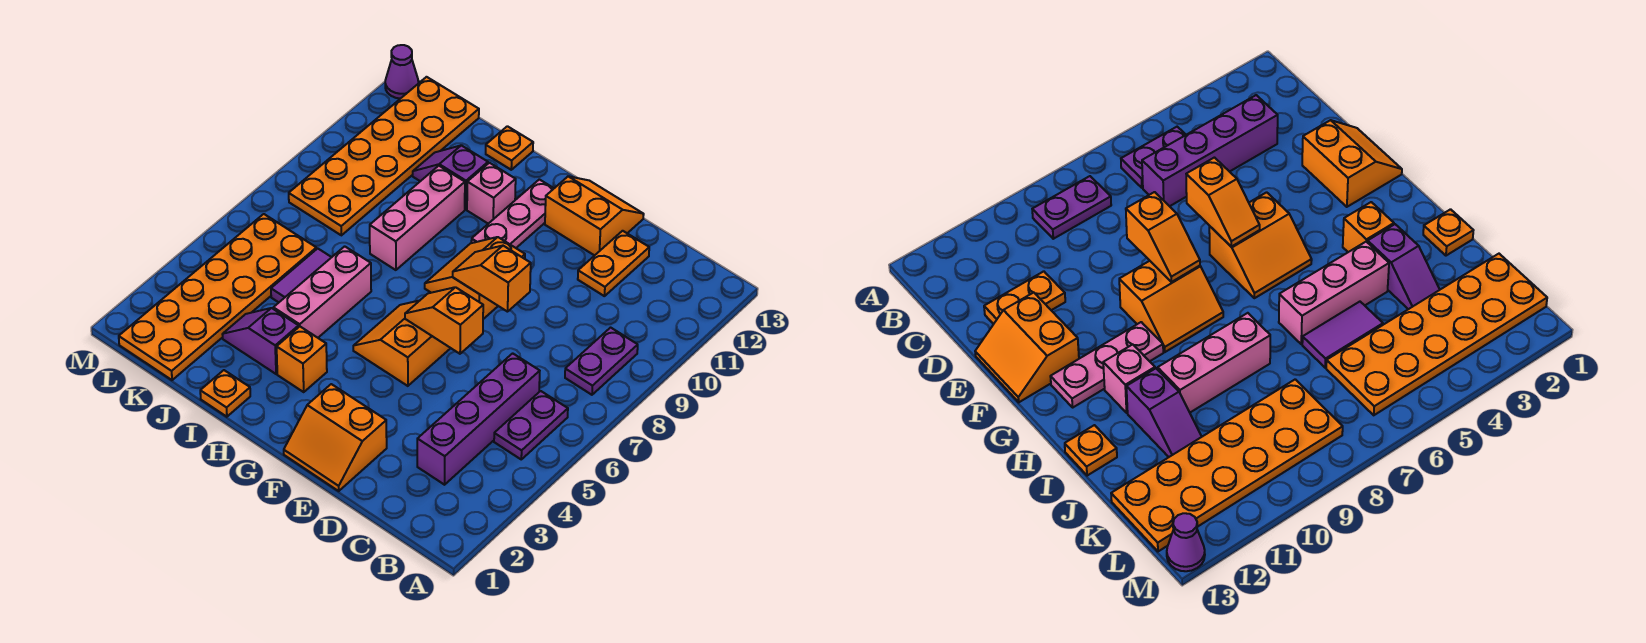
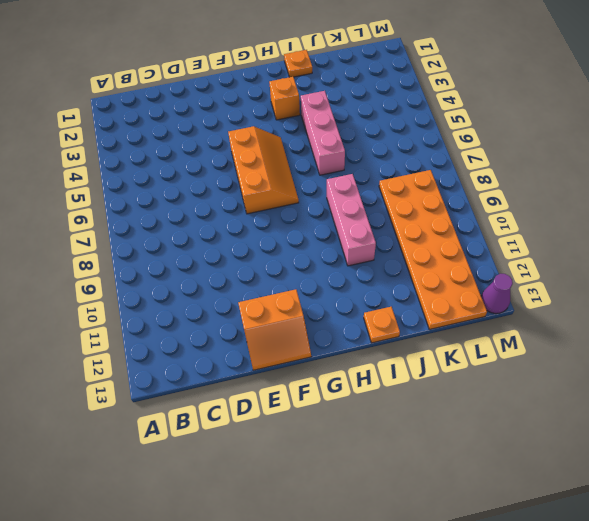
orange 2x3 slope [228,126,299,214] -> orange 2x2 slope [353,301,450,386]
none -> purple 1x2 plate [494,391,568,459]
none -> purple 1x2 plate [565,328,638,395]
none -> purple 1x4 brick [417,353,540,485]

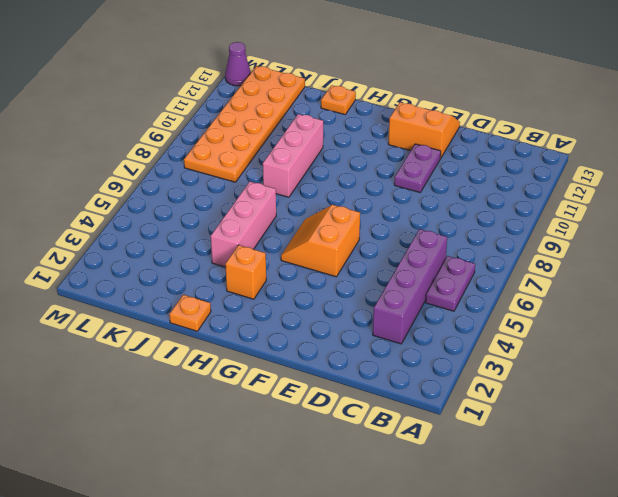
purple 1x2 plate [394,144,441,192] -> purple 1x2 plate moved to [565,328,638,395]
none -> orange 1x2 plate [578,231,649,296]
none -> orange 2x2 slope [284,384,387,491]
none -> orange 2x2 slope [425,237,525,319]

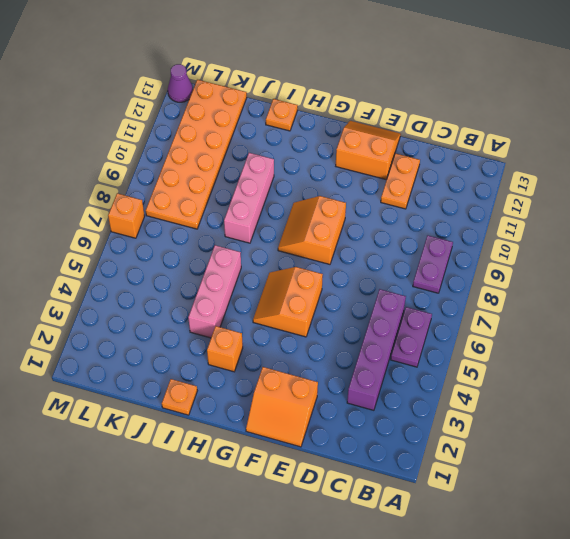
orange 1x1 brick [108,193,145,238] -> none
none -> pink 1x3 plate [471,179,554,248]
none -> pink 1x1 brick [467,163,516,224]
none -> purple 1x2 slope [222,308,299,374]

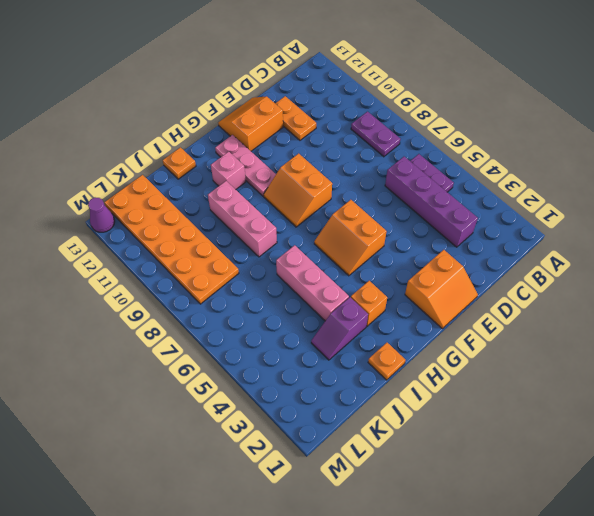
none -> purple 1x2 slope [413,145,488,209]
none -> purple 1x2 tile [271,249,332,302]
none -> orange 2x6 plate [119,214,316,380]

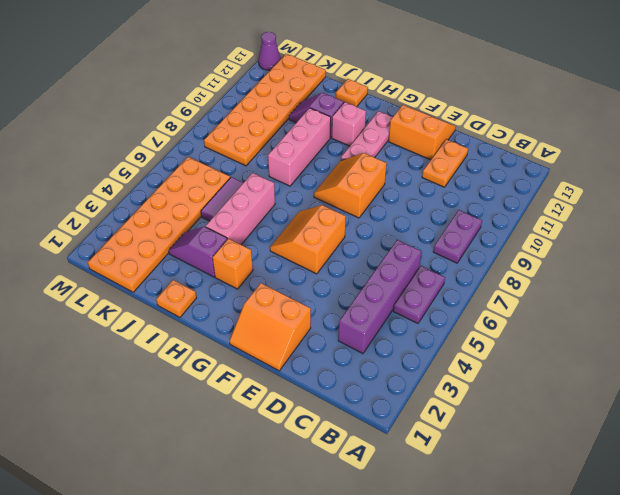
none -> orange 1x2 slope [405,287,483,354]
none -> orange 1x2 slope [453,246,531,312]

